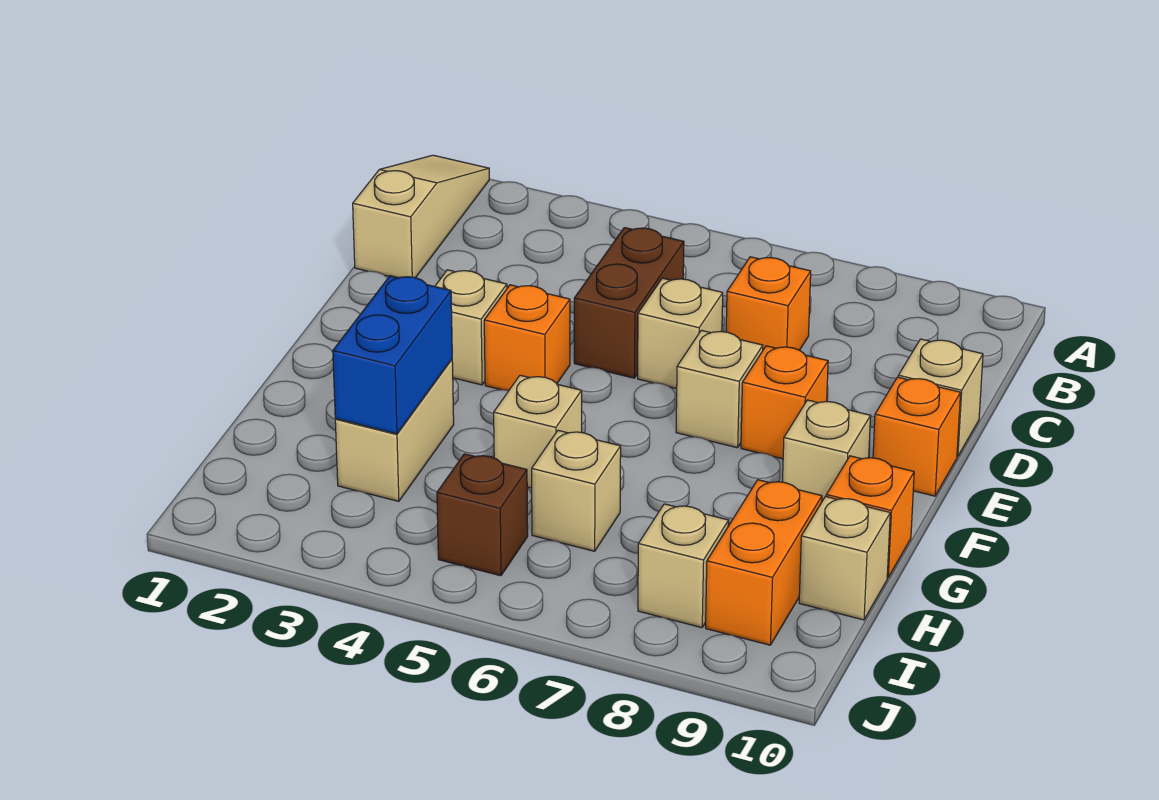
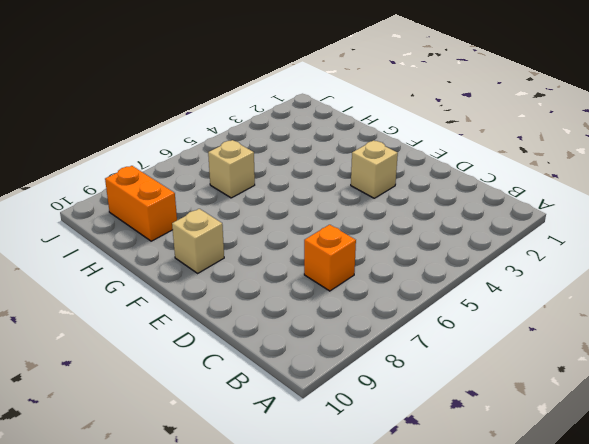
none -> tan 1x3 slope [353,155,489,278]
none -> brown 1x2 brick [574,228,684,378]
none -> tan 1x1 brick [638,278,723,389]

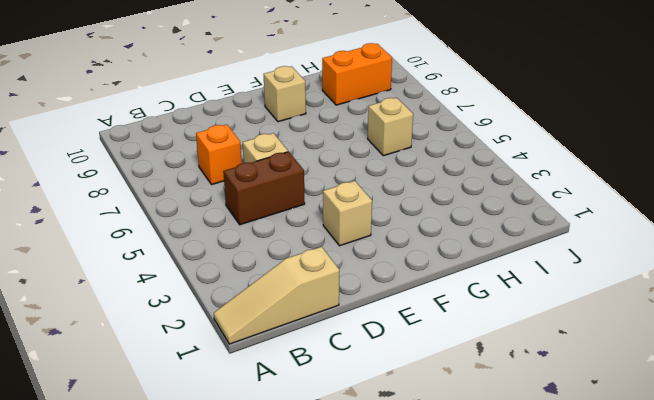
none -> tan 1x1 brick [898,339,983,457]
none -> orange 1x1 brick [484,285,570,391]
none -> tan 1x1 brick [676,330,763,448]

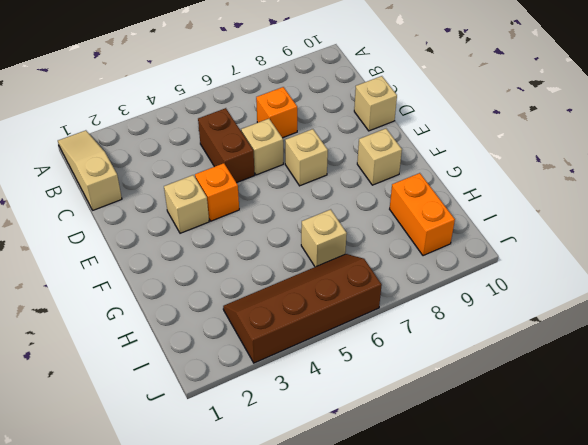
brown 2x4 slope [223,254,382,363] -> brown 1x1 brick [437,454,528,576]
none -> orange 1x1 brick [741,346,828,459]
none -> orange 1x1 brick [873,377,961,496]
none -> tan 1x2 brick [335,359,454,501]

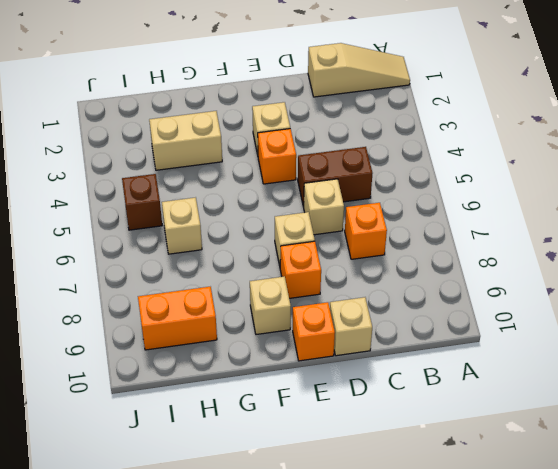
none -> tan 1x1 brick [494,375,582,488]
none -> orange 1x1 brick [826,456,914,578]
none -> tan 1x1 brick [799,497,890,620]

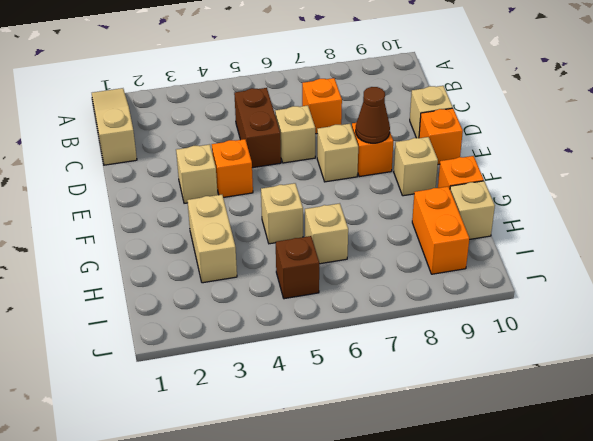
brown 1x1 cone [356,87,390,143] -> none
none -> tan 1x1 brick [638,504,729,628]
none -> blue 1x2 brick [333,276,452,434]

